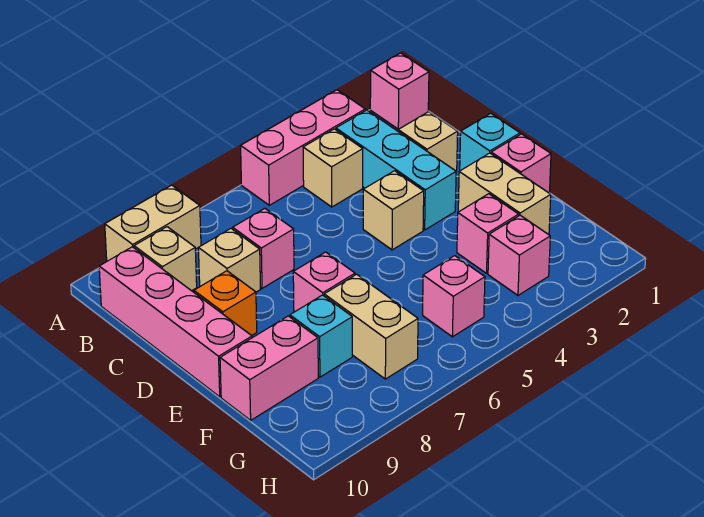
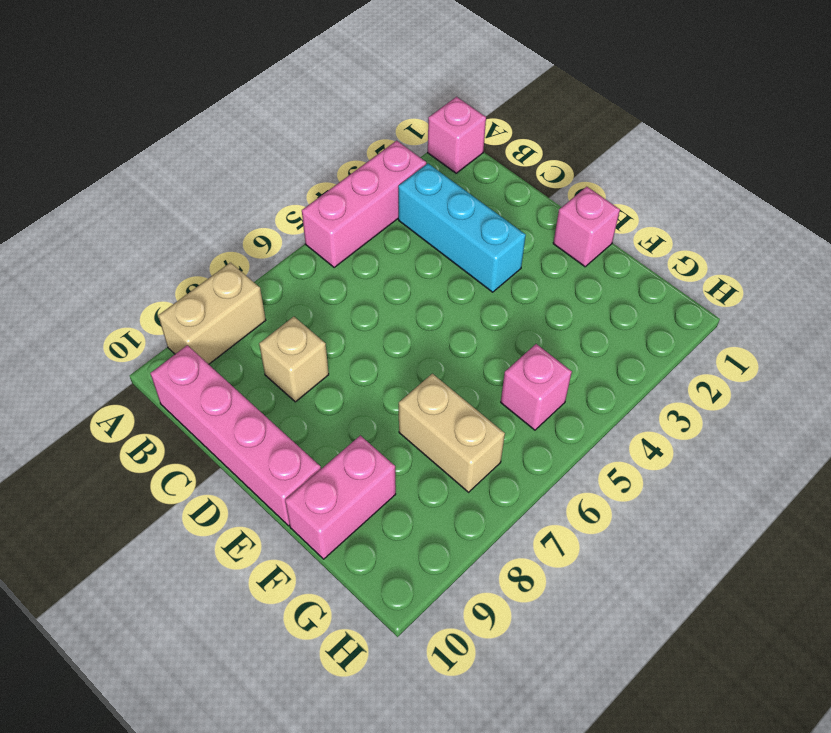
none -> tan 1x1 brick [303,129,363,207]
none -> tan 1x1 brick [134,227,197,291]
none -> tan 1x1 brick [398,112,458,171]

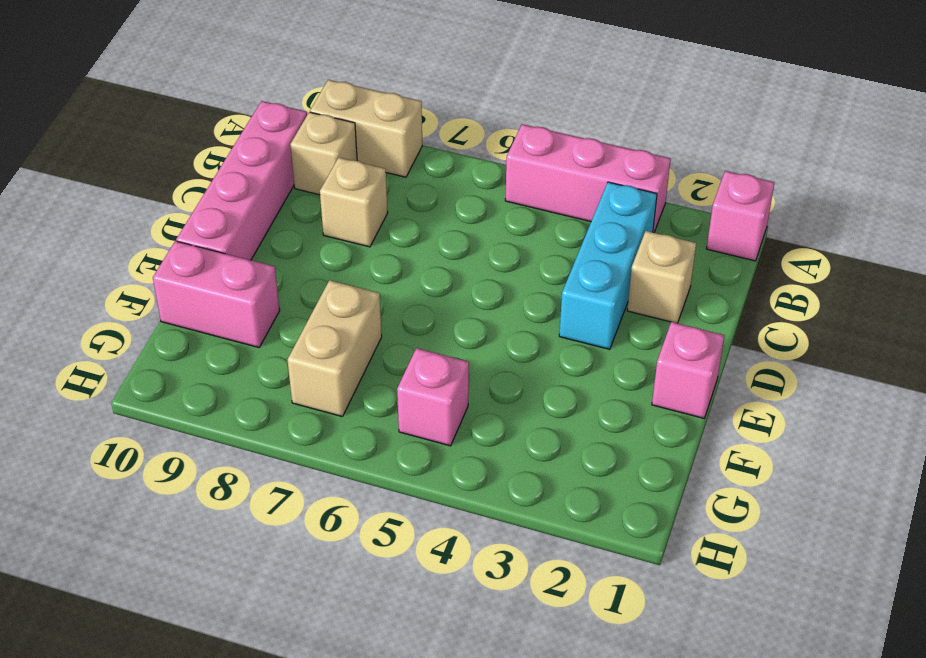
none -> tan 1x1 brick [303,129,363,207]
none -> pink 1x1 brick [233,208,294,288]
none -> cyan 1x1 brick [460,113,520,171]

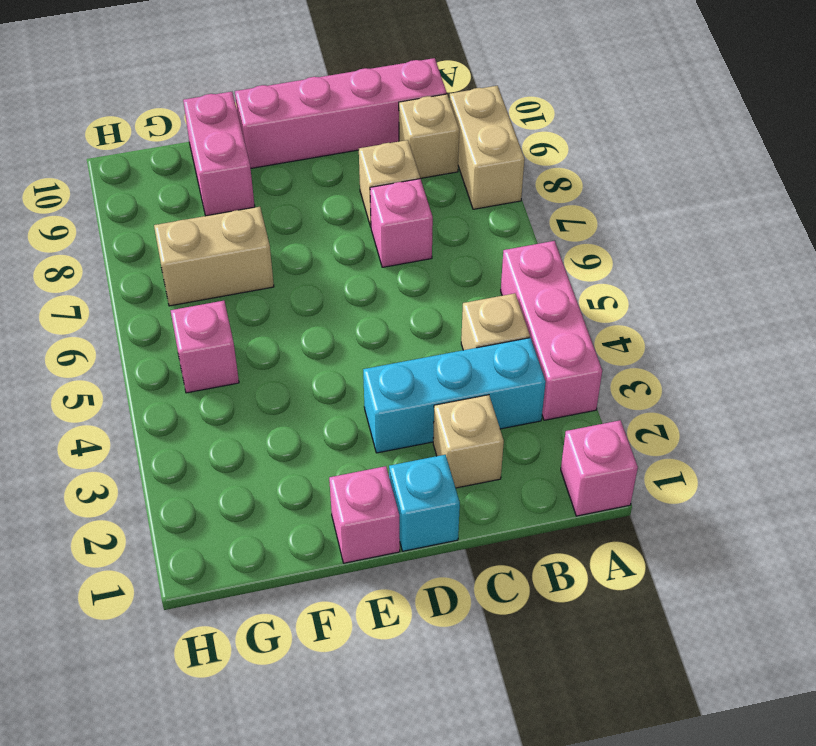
none -> tan 1x1 brick [363,171,424,250]
none -> orange 1x1 brick [194,271,257,336]
none -> tan 1x2 brick [458,153,551,235]

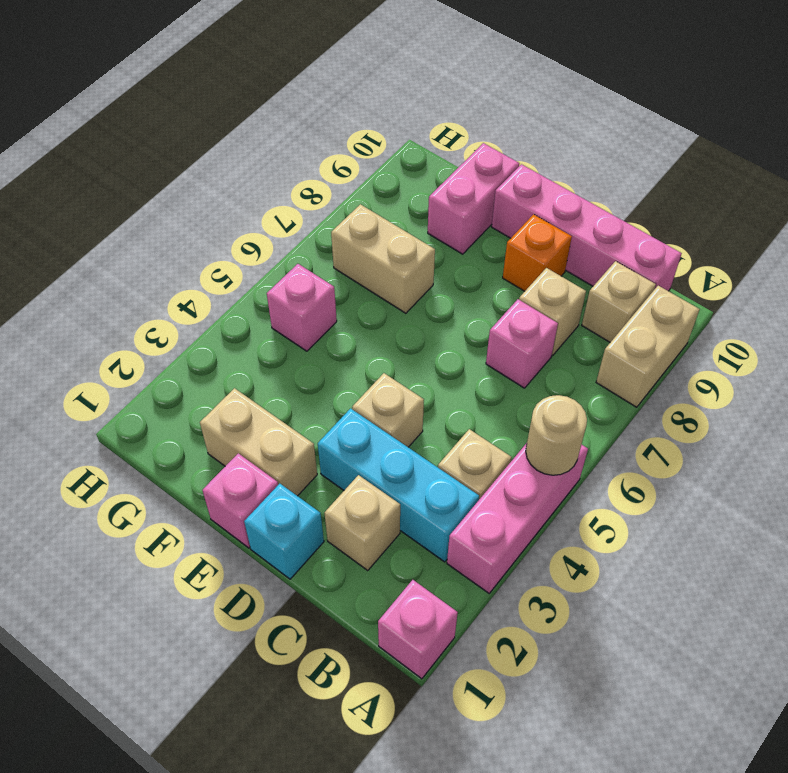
tan 1x1 round brick [526,395,587,475] -> none
none -> pink 1x1 brick [293,252,355,312]
none -> pink 1x1 brick [457,194,519,273]
none -> cyan 1x1 brick [290,295,352,377]

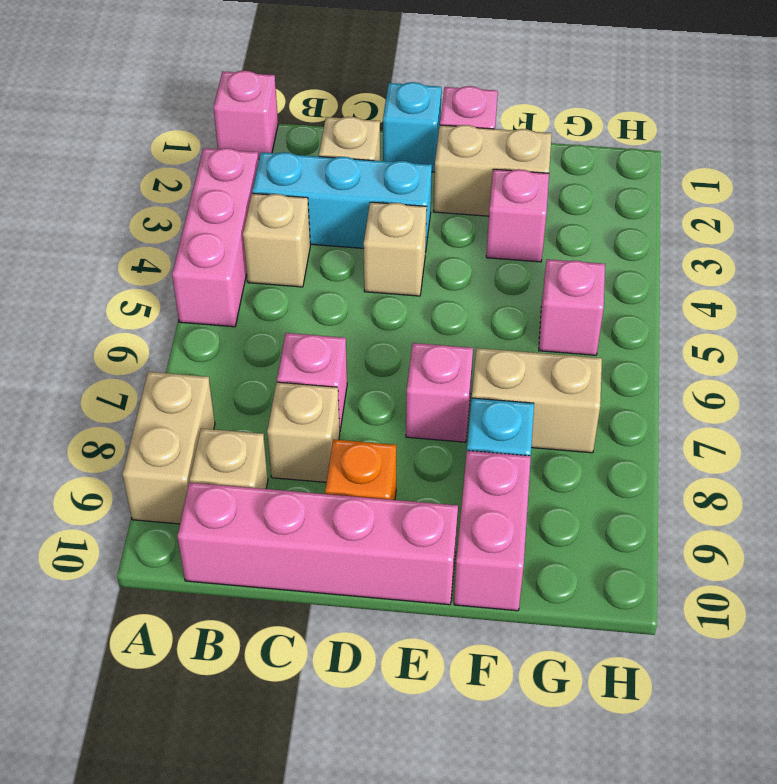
none -> pink 1x1 brick [488,215,550,295]

